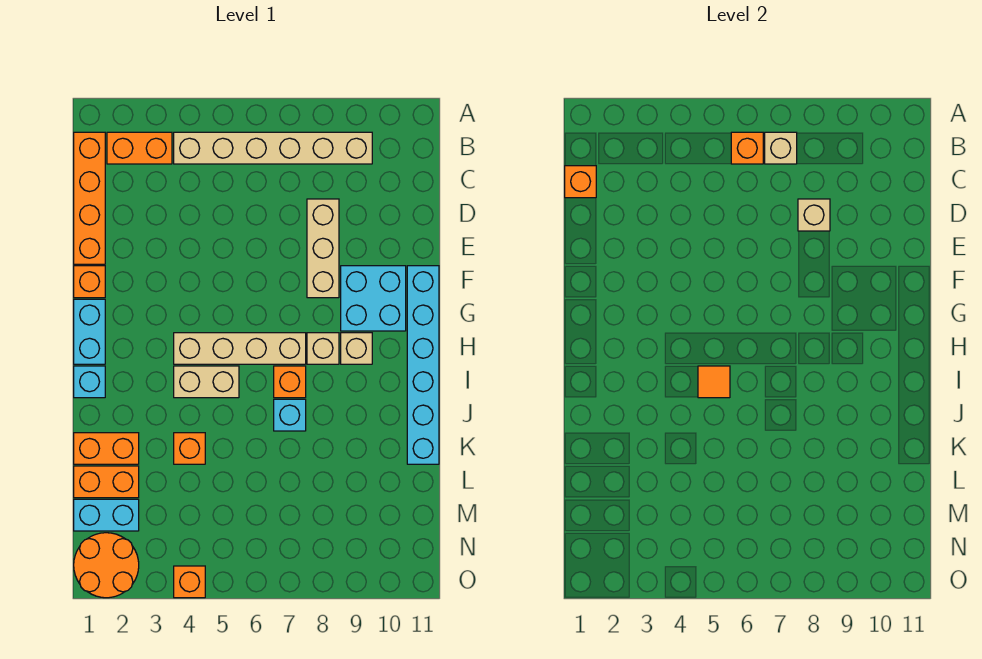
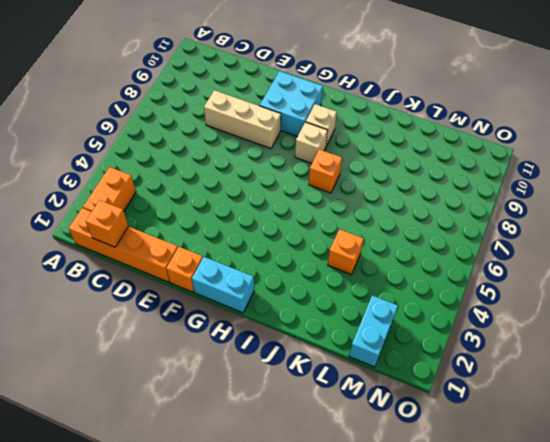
none -> tan 1x6 brick [174,132,372,164]
none -> cyan 1x6 brick [407,266,439,464]
none -> tan 1x4 brick [174,333,306,364]

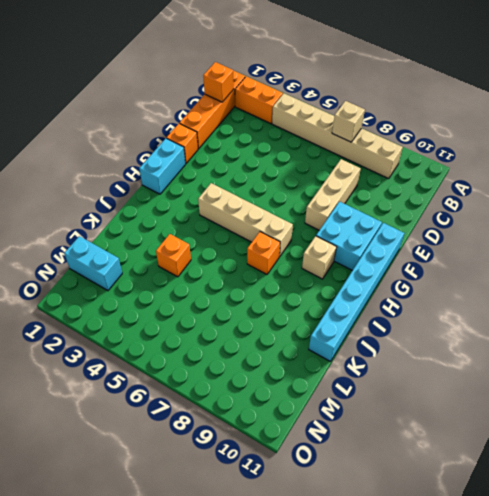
none -> tan 1x1 brick [307,333,339,364]
none -> cyan 1x1 brick [74,366,105,398]
none -> tan 1x2 brick [174,366,239,398]

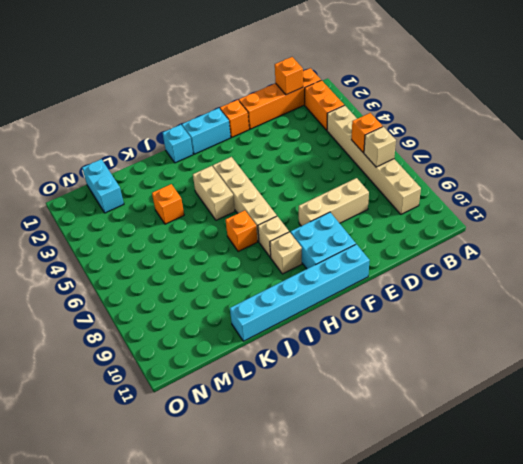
none -> cyan 1x1 brick [274,399,306,431]
none -> orange 1x2 brick [74,433,139,464]
none -> orange 1x2 brick [74,466,139,498]

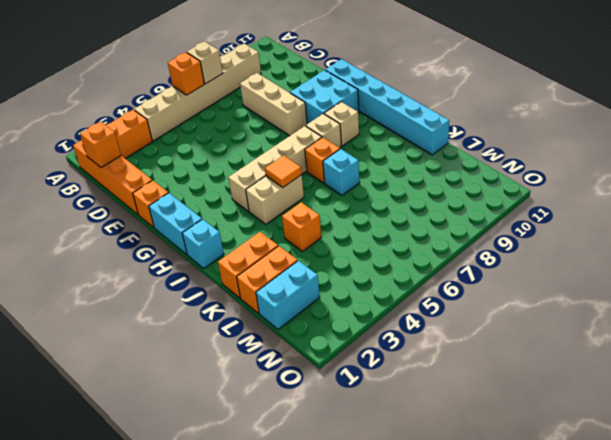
none -> orange 2x2 round brick [74,533,139,598]
none -> orange 1x1 brick [174,566,205,598]
none -> tan 1x1 brick [798,199,830,231]

